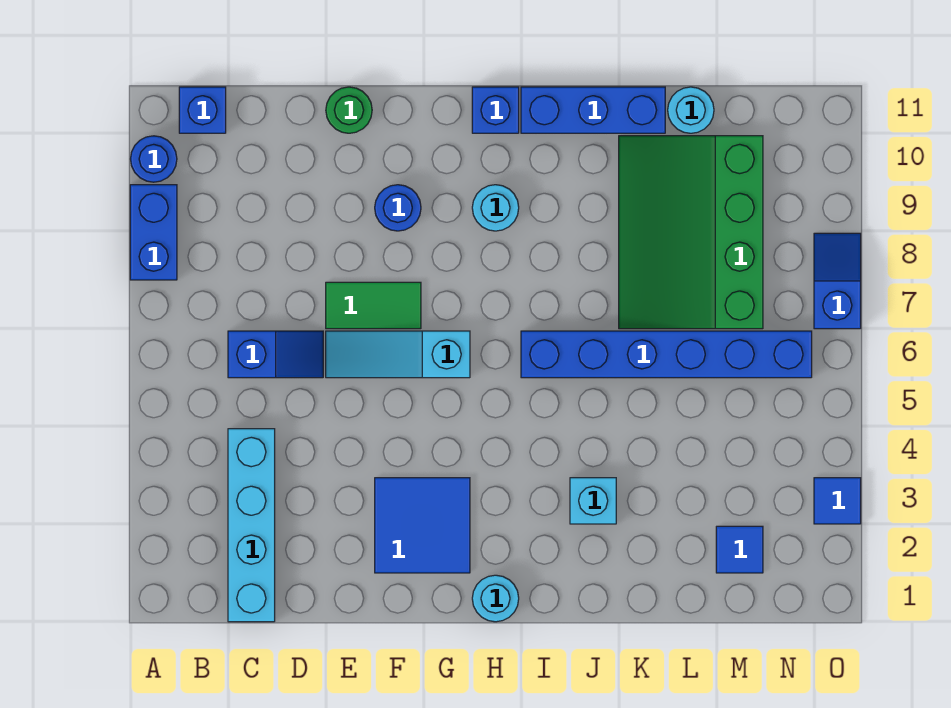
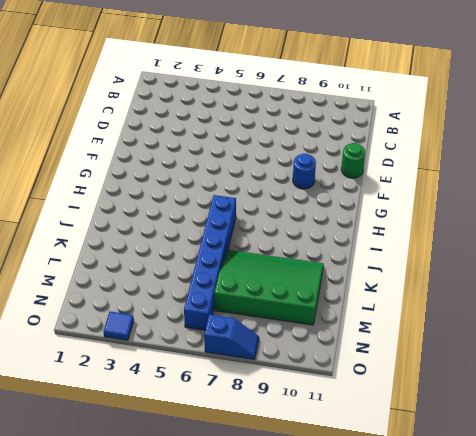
none -> blue 1x2 brick [130,185,177,280]
none -> blue 1x1 round brick [131,136,177,182]
none -> blue 1x1 brick [179,87,226,133]

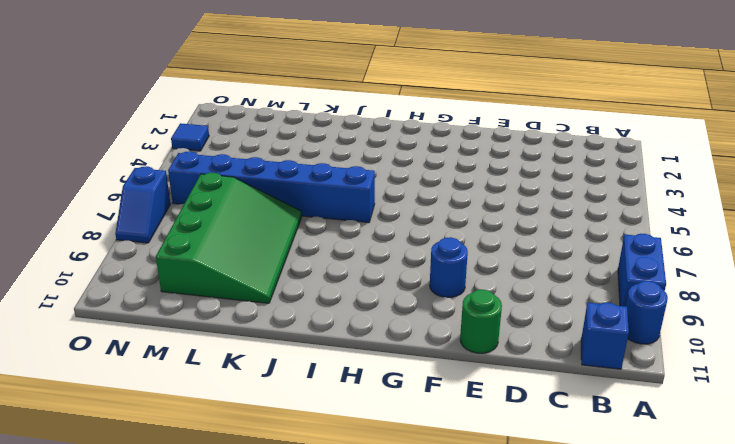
none -> cyan 1x4 brick [228,429,275,622]
none -> blue 1x2 slope [228,331,323,378]
none -> cyan 1x3 slope [326,331,470,378]

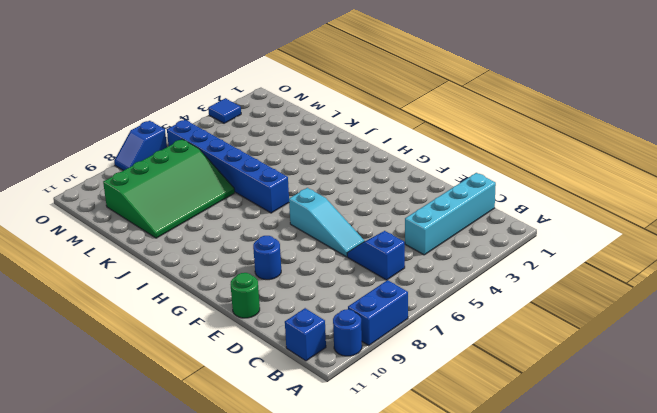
none -> green 1x2 tile [326,282,421,329]
none -> blue 2x2 tile [375,478,470,573]
none -> cyan 1x1 round brick [472,575,519,622]

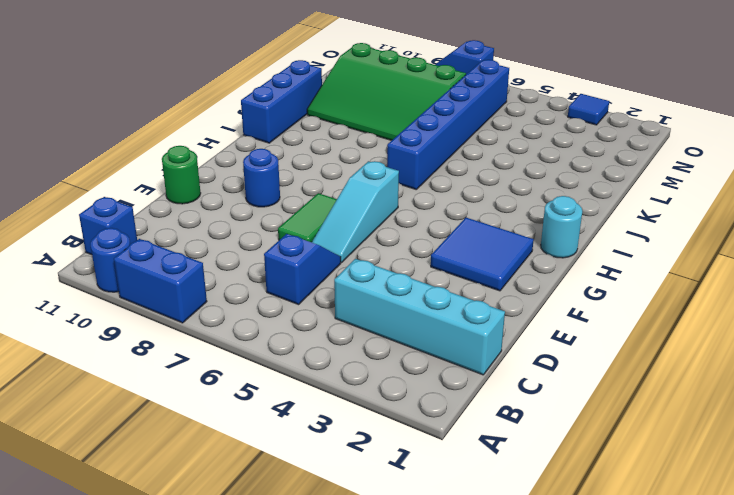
none -> cyan 1x1 round brick [472,185,519,231]
none -> blue 1x1 brick [472,87,519,133]
none -> cyan 1x1 brick [570,478,616,524]

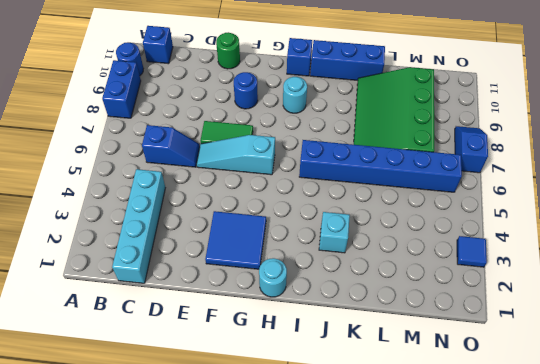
none -> cyan 1x1 round brick [668,87,714,133]
none -> blue 1x1 tile [716,526,763,573]

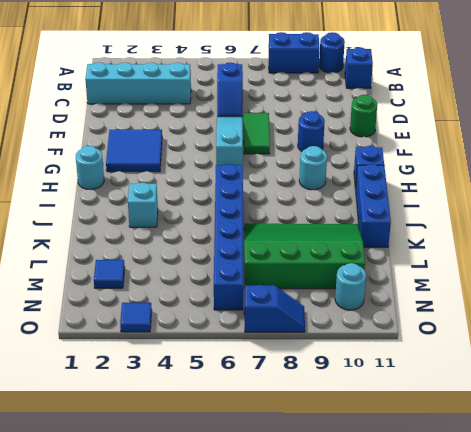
cyan 1x1 round brick [335,263,366,310] -> cyan 1x1 round brick moved to [668,87,714,133]

